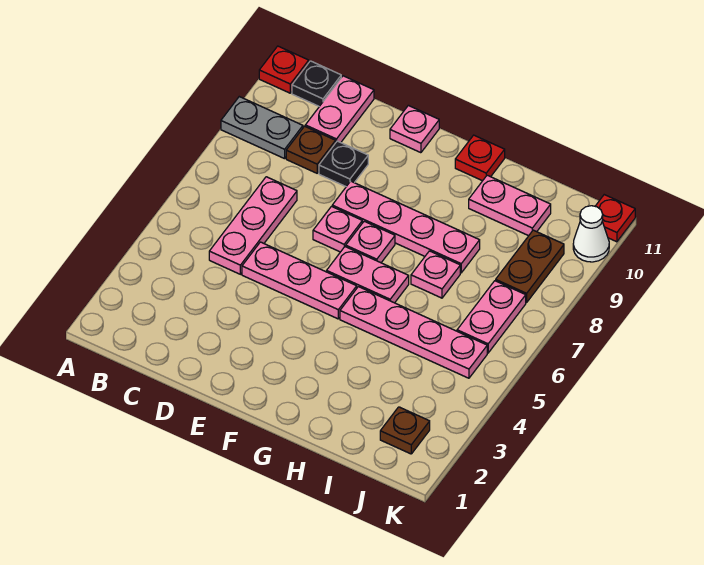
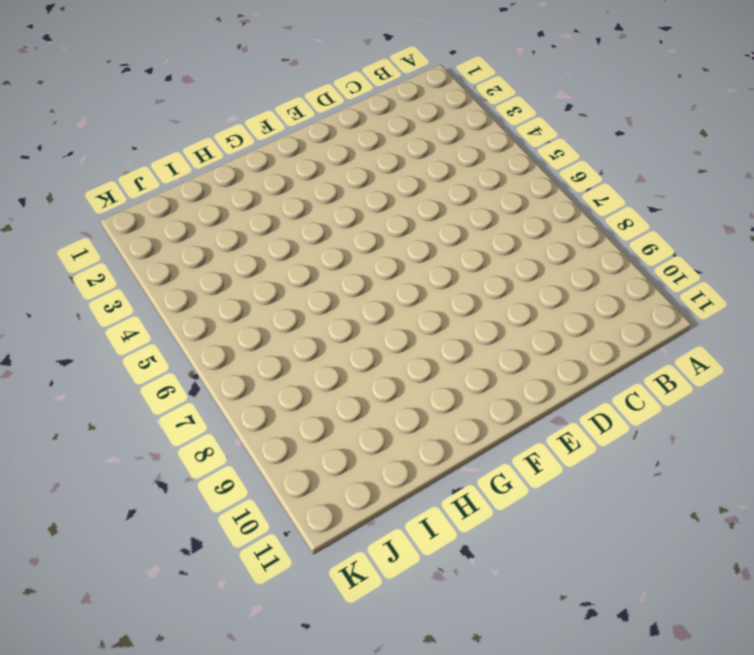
none -> grey 1x2 plate [221,97,303,159]
none -> red 1x1 plate [259,46,309,93]
none -> black 1x1 plate [292,61,341,106]

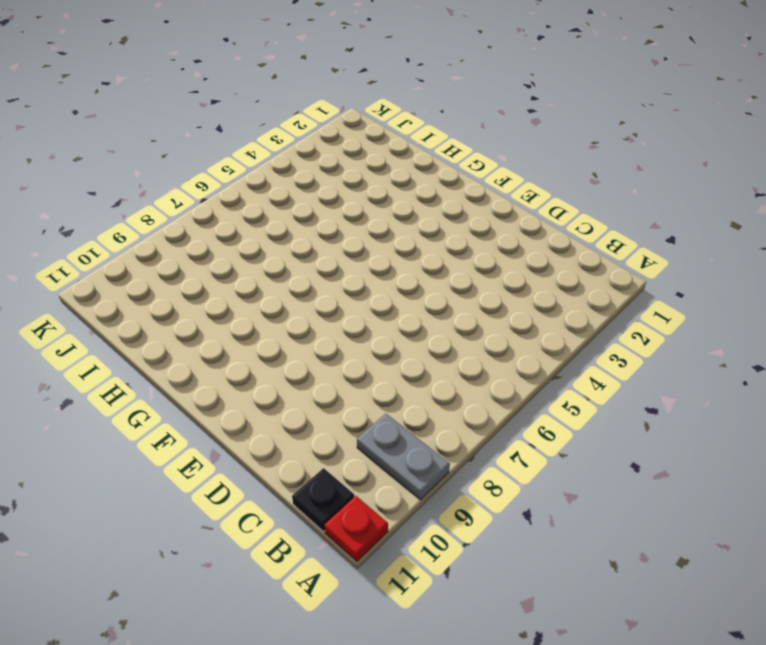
none -> pink 1x3 plate [209,177,297,274]
none -> brown 1x1 plate [286,126,336,173]
none -> pink 1x2 plate [305,76,374,143]

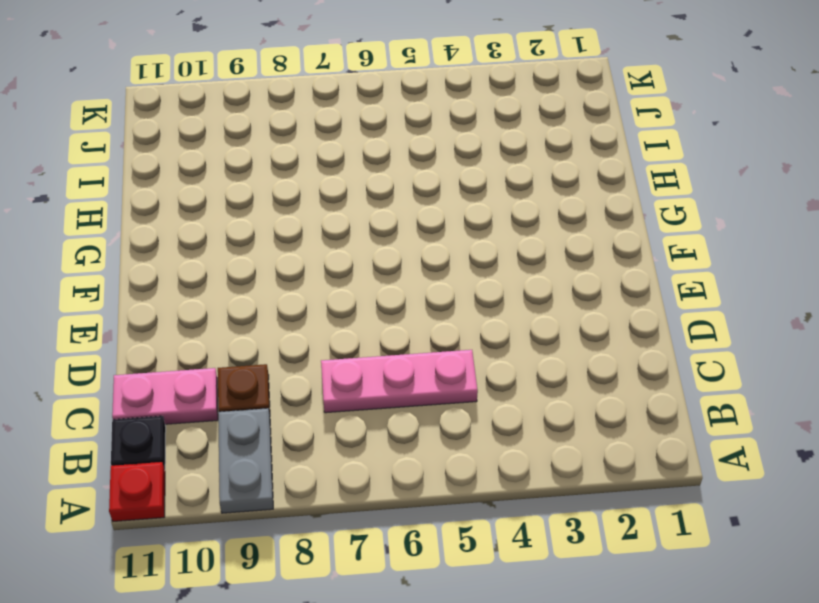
none -> pink 1x3 plate [242,242,357,319]
none -> black 1x1 plate [319,141,368,186]
none -> pink 1x1 plate [313,207,362,252]

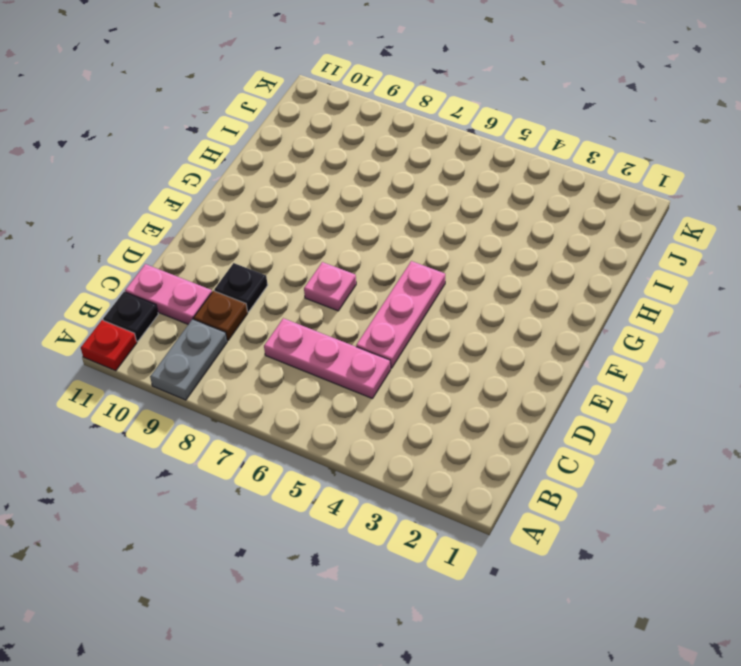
none -> pink 1x4 plate [332,181,480,273]
none -> pink 1x1 plate [390,105,439,153]
none -> pink 1x2 plate [327,247,409,303]

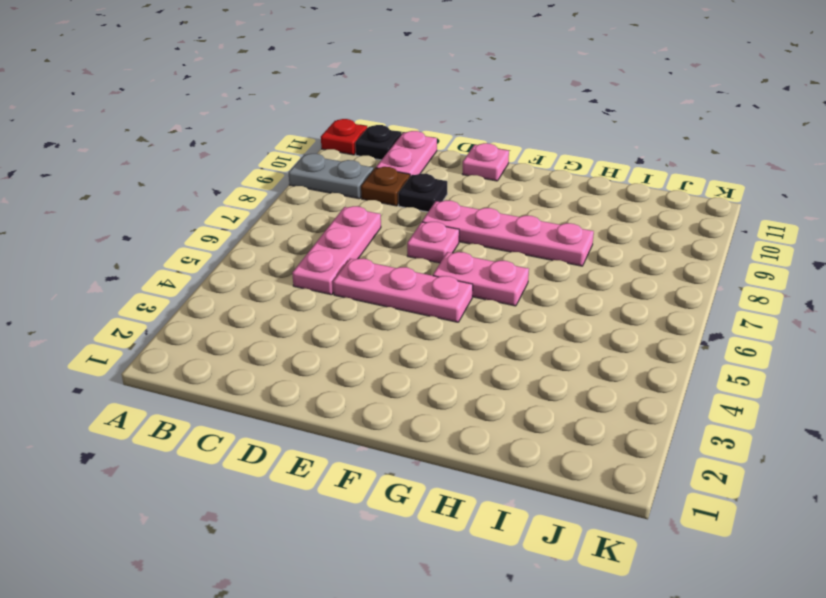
none -> pink 1x1 plate [346,221,395,263]
none -> pink 1x4 plate [340,287,487,378]
none -> red 1x1 plate [455,135,505,181]

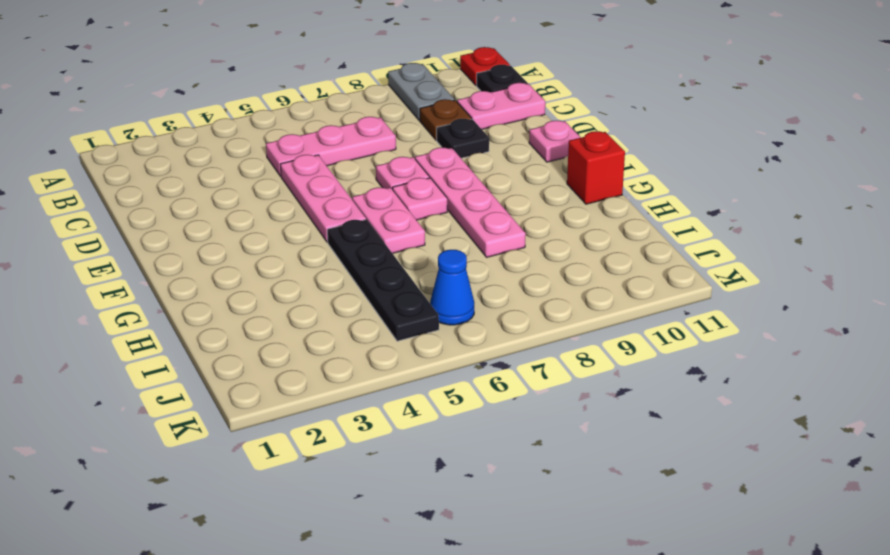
black 1x4 plate [327,219,439,341] -> pink 1x4 plate [340,287,487,378]
red 1x1 brick [567,131,625,204] -> red 1x1 plate [455,135,505,181]
blue 1x1 cone [430,250,474,325] -> pink 1x2 plate [457,281,526,353]
none -> pink 1x1 plate [411,251,460,298]
none -> pink 1x2 plate [469,175,551,236]
none -> brown 1x1 plate [380,407,430,454]

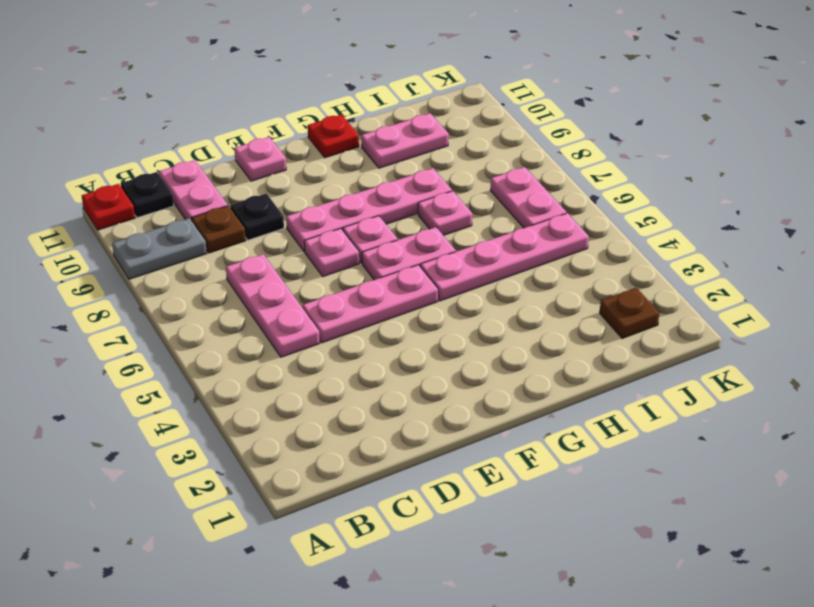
none -> brown 1x2 plate [496,230,564,303]
none -> white 1x1 cone [573,206,609,262]
none -> red 1x1 plate [595,195,635,242]

